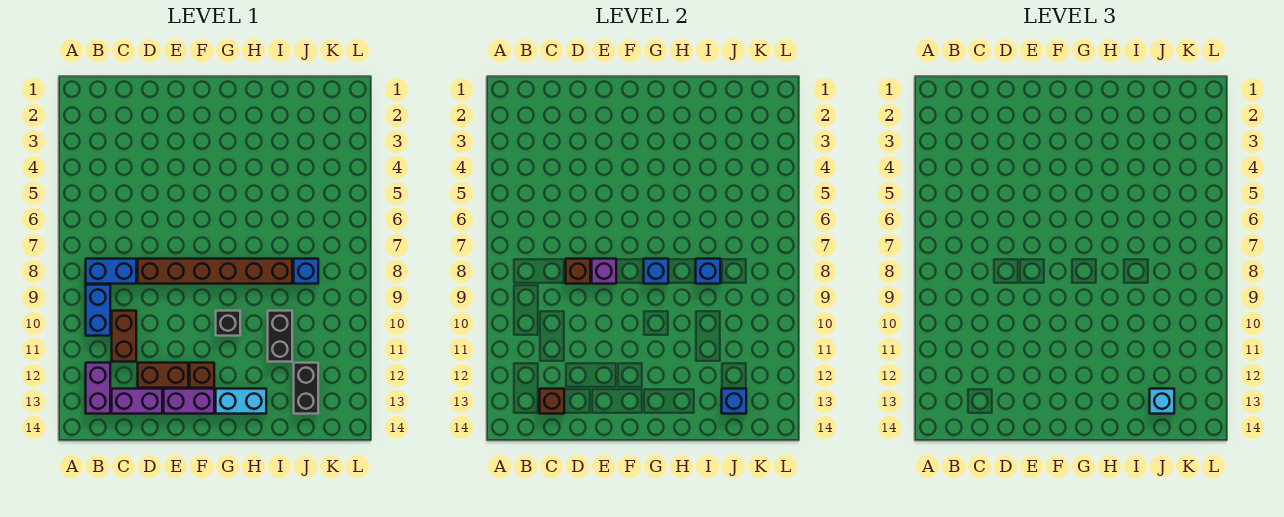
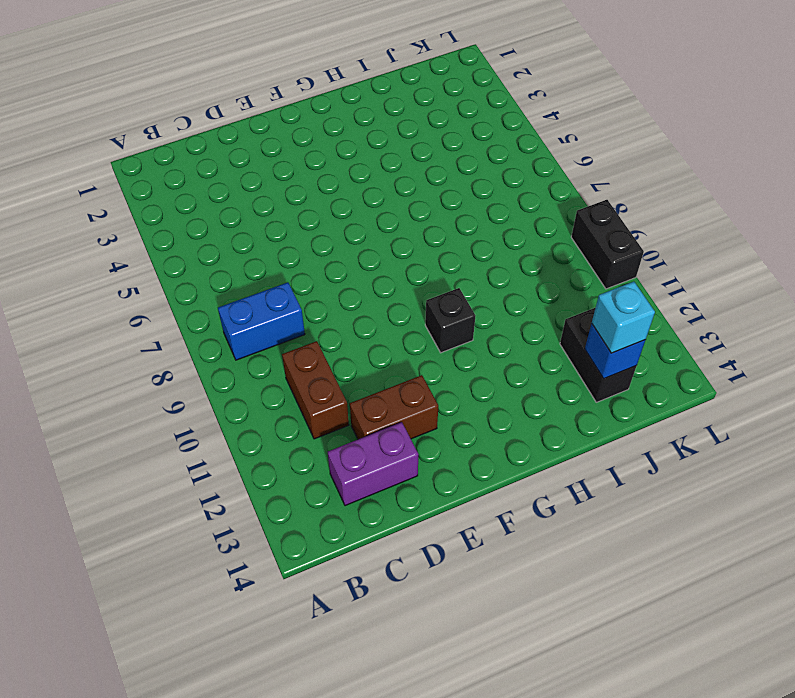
black 1x2 brick [571,200,644,289] -> black 1x2 brick moved to [268,311,292,362]
none -> blue 1x2 brick [86,285,110,336]
none -> purple 1x2 brick [86,363,110,414]
none -> brown 1x6 brick [138,259,292,284]

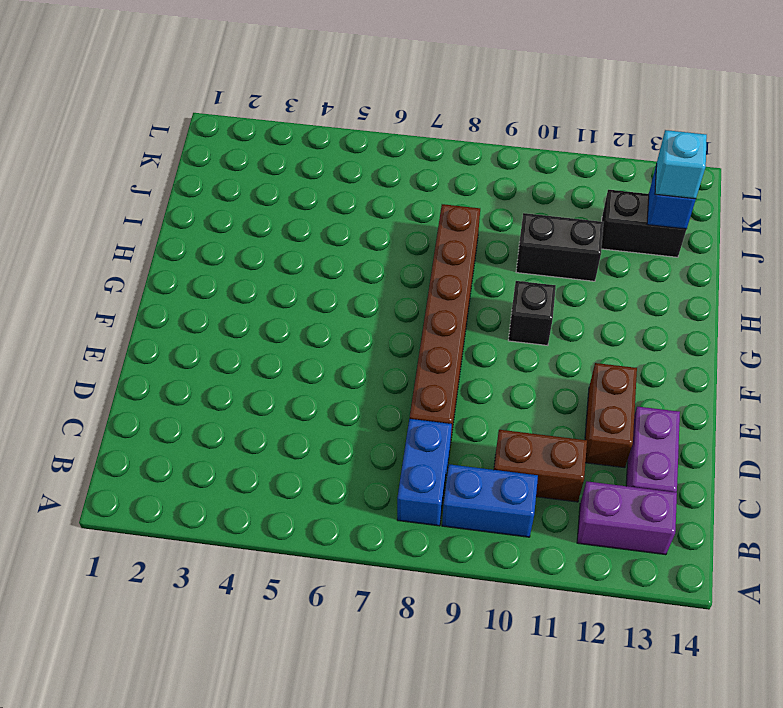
none -> purple 1x2 brick [164,389,214,414]
none -> brown 1x1 brick [190,363,214,388]
none -> cyan 1x2 brick [216,389,266,414]

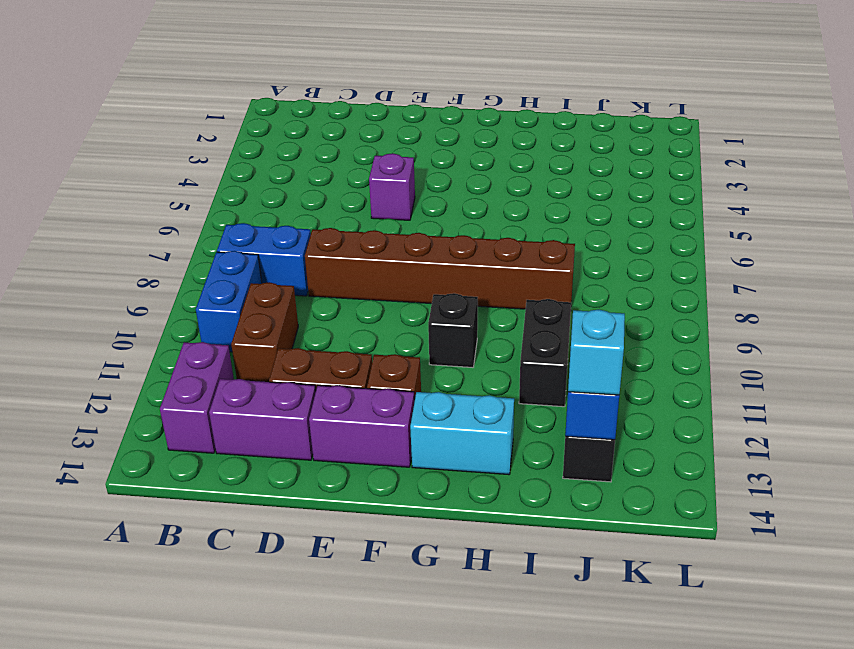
purple 1x1 brick [369,153,415,220] -> purple 1x1 brick moved to [592,259,616,284]
none -> blue 1x1 brick [294,259,318,284]
none -> brown 1x1 brick [540,389,564,414]
none -> brown 1x1 brick [566,259,590,284]

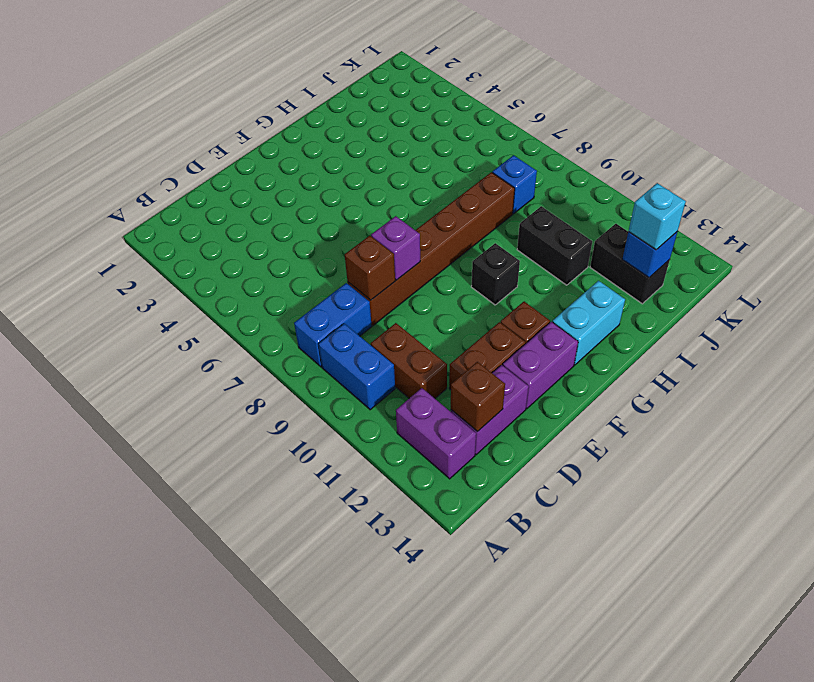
none -> blue 1x1 brick [644,259,668,284]
none -> blue 1x1 brick [696,259,720,284]

